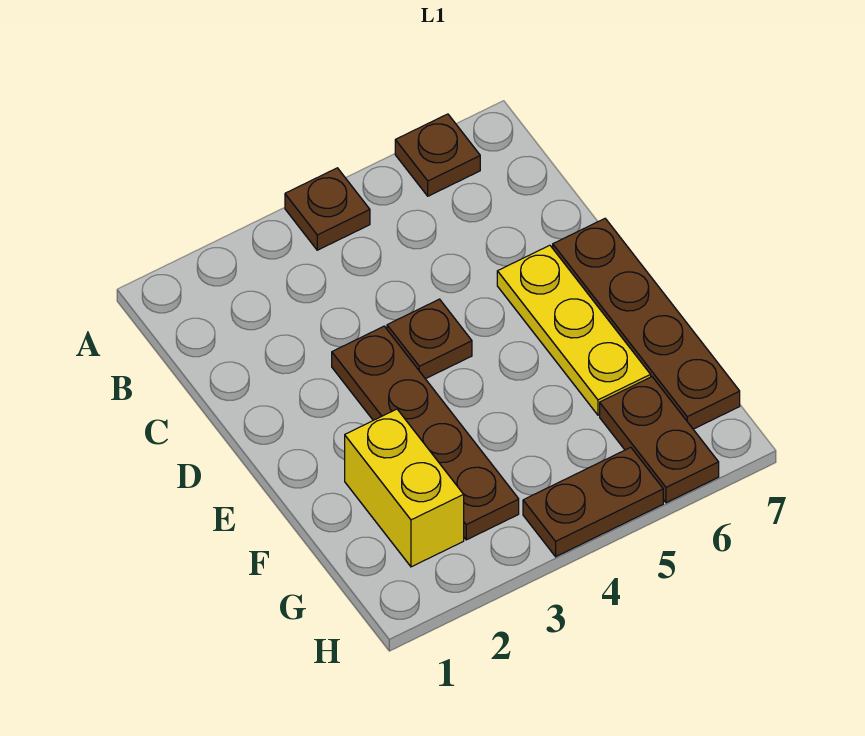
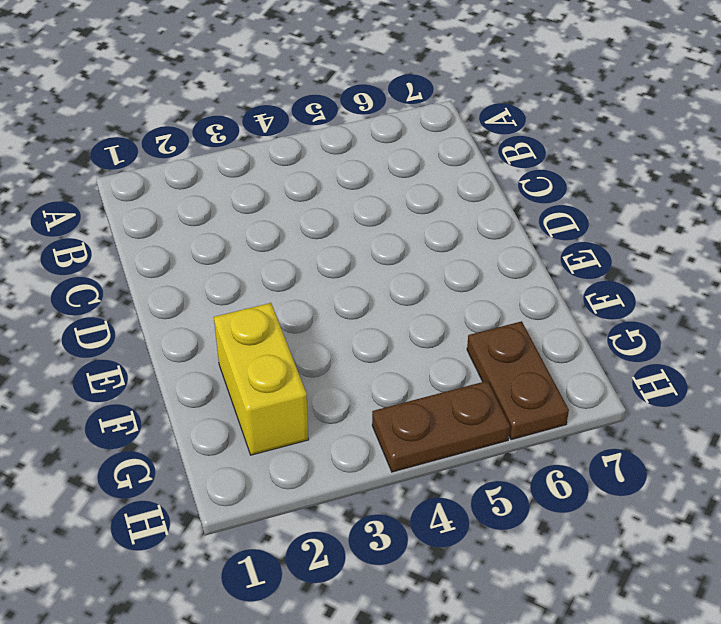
none -> brown 1x1 plate [285,168,370,250]
none -> brown 1x1 plate [395,114,480,196]

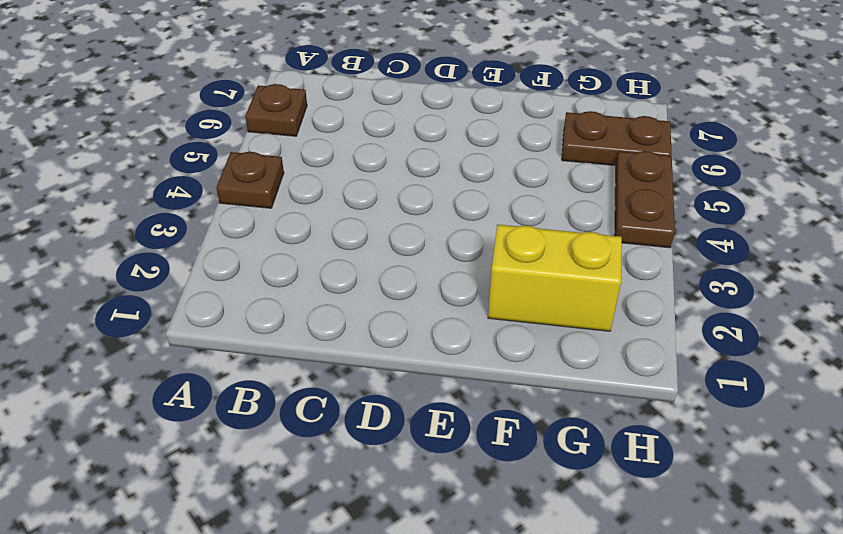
none -> brown 1x4 plate [332,326,519,540]
none -> brown 1x1 plate [387,299,472,379]

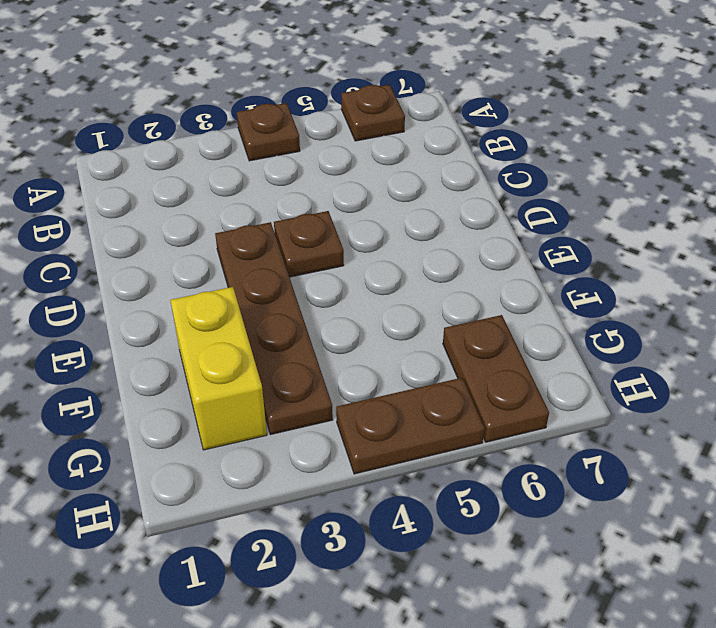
none -> yellow 1x3 plate [497,245,651,415]
none -> brown 1x4 plate [553,219,740,429]

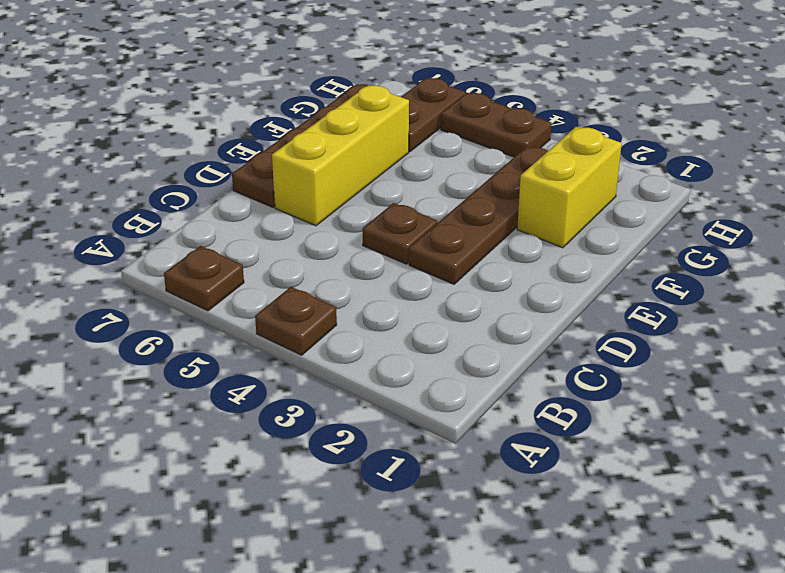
yellow 1x3 brick [272,85,409,226] -> yellow 1x3 plate [497,245,651,415]

